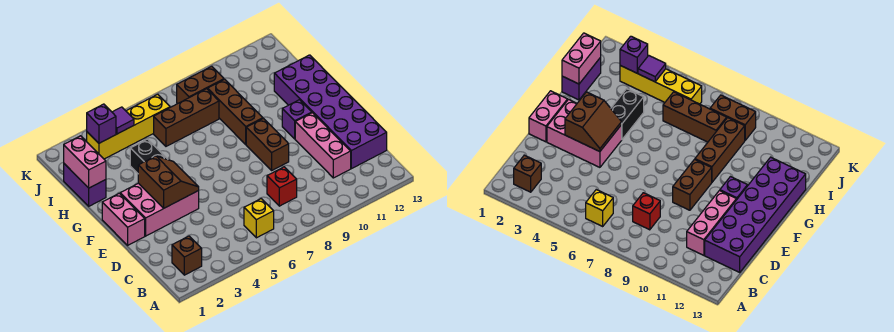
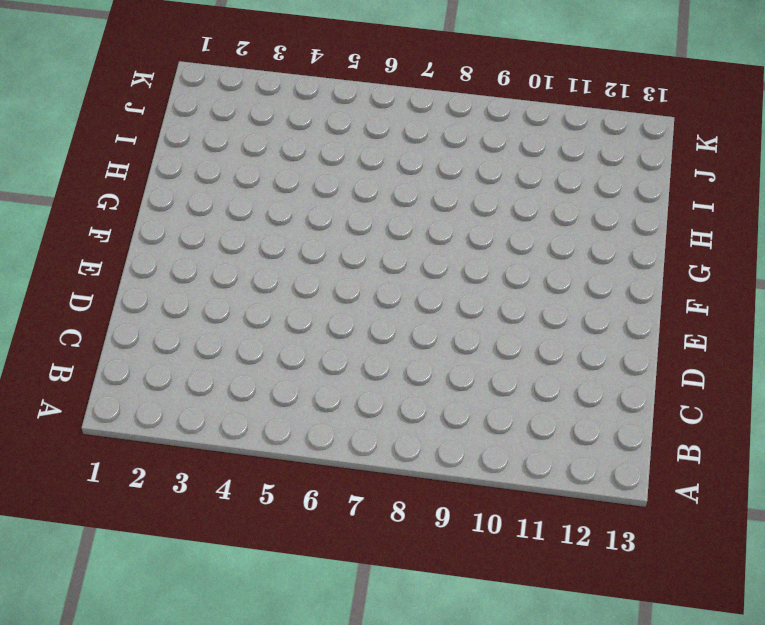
none -> brown 1x1 brick [172,236,202,275]
none -> yellow 1x1 brick [244,199,274,238]
none -> red 1x1 brick [267,167,297,206]

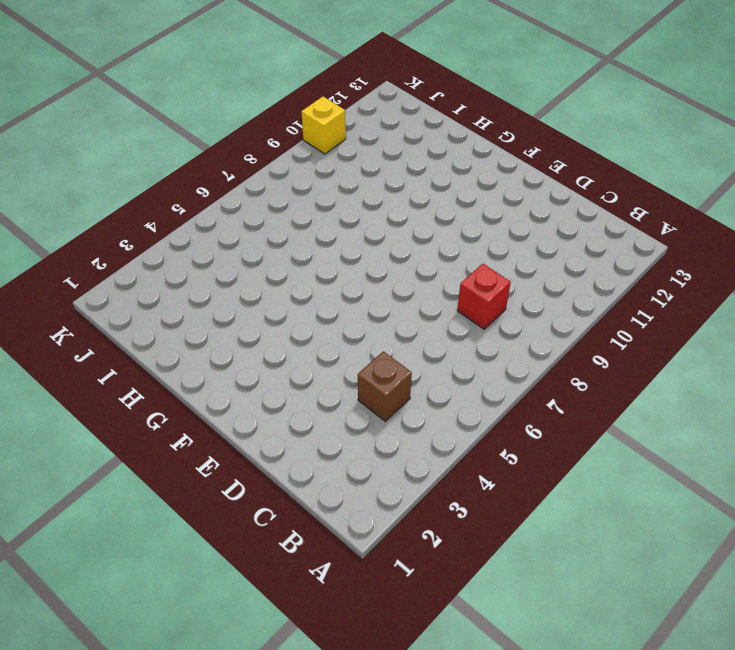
brown 1x1 brick [358,351,412,421] -> brown 1x1 brick moved to [172,236,202,275]
yellow 1x1 brick [301,97,346,154] -> yellow 1x1 brick moved to [244,199,274,238]
none -> pink 1x3 brick [295,113,351,178]
none -> purple 2x6 brick [274,55,387,169]
none -> pink 1x2 brick [102,193,145,245]

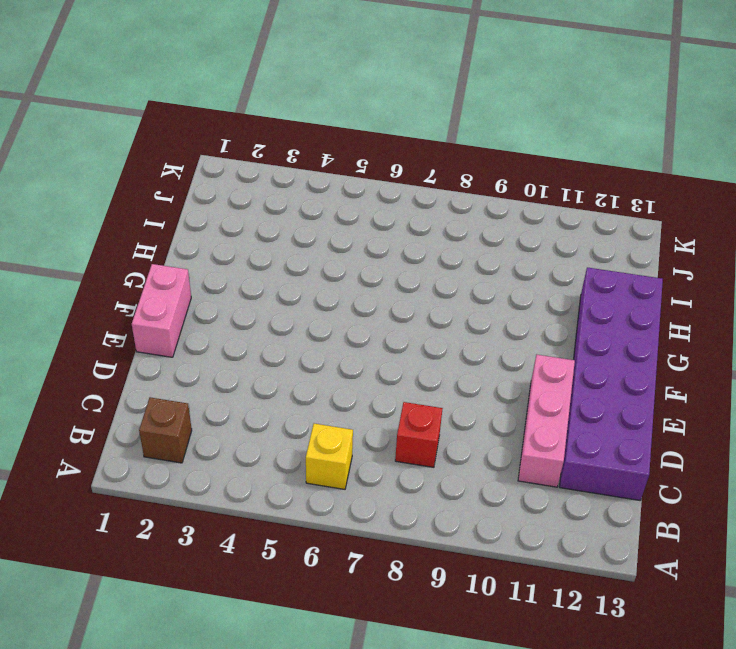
none -> pink 2x3 brick [120,183,199,236]
none -> brown 1x2 brick [246,118,289,170]
none -> purple 1x1 brick [282,100,312,139]

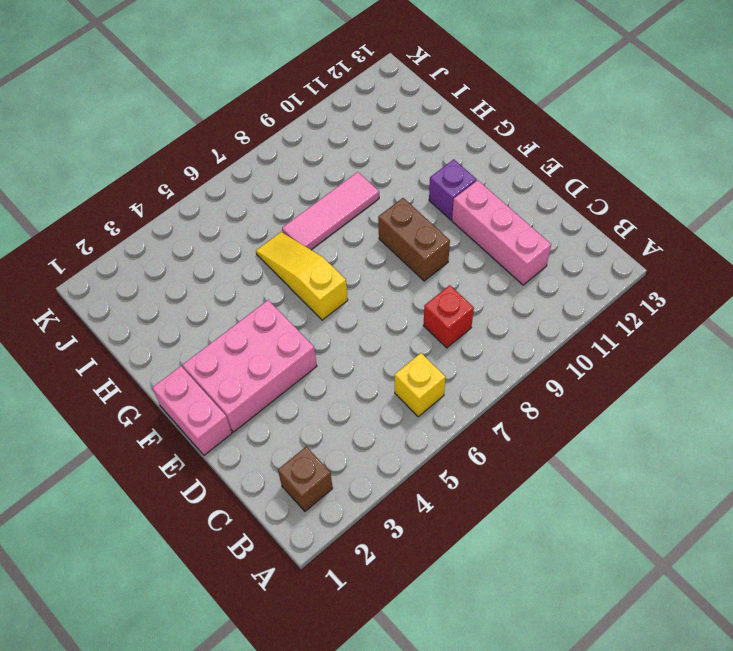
yellow 1x3 slope [256,232,348,320] -> none
pink 1x3 tile [282,172,379,250] -> brown 1x3 brick [208,79,263,144]
none -> purple 2x6 brick [274,55,387,169]
none -> black 1x2 brick [130,139,168,173]
none -> purple 1x2 brick [64,164,106,206]

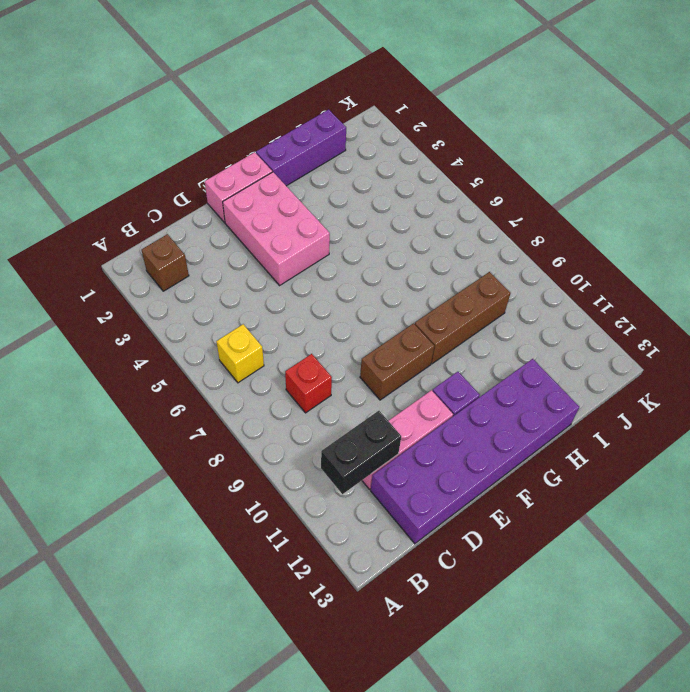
black 1x2 brick [321,411,401,494] -> black 1x2 brick moved to [130,139,168,173]
purple 1x3 brick [256,109,346,186] -> purple 1x2 brick [64,164,106,206]
none -> brown 1x3 brick [154,89,219,146]
none -> yellow 1x4 brick [87,94,170,159]
none -> brown 1x2 brick [177,66,224,104]

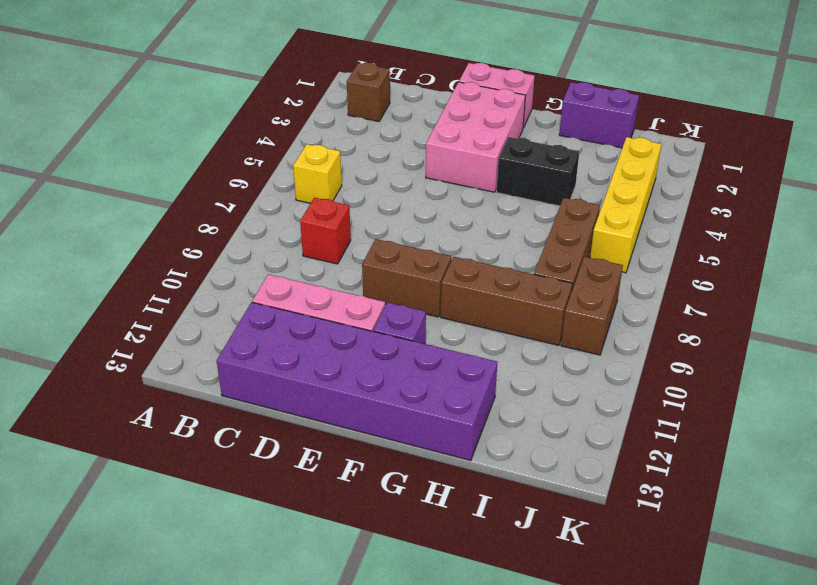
none -> brown 2x2 slope [138,156,199,208]
none -> pink 1x2 brick [64,136,106,188]
none -> purple 1x1 brick [87,104,116,143]

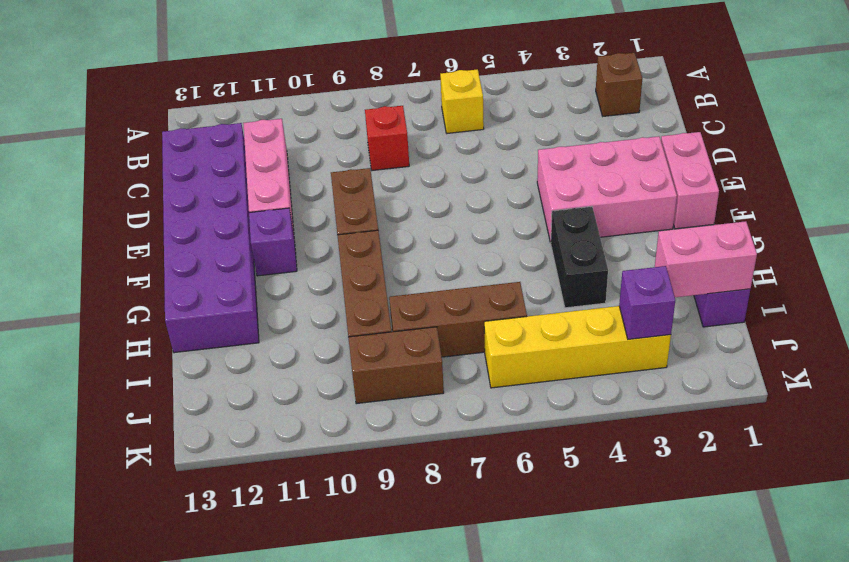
pink 1x2 brick [655,221,757,297] -> pink 1x2 brick turned to [64,136,106,188]
none -> brown 2x2 slope [138,156,199,208]
none -> purple 1x1 tile [112,107,134,134]

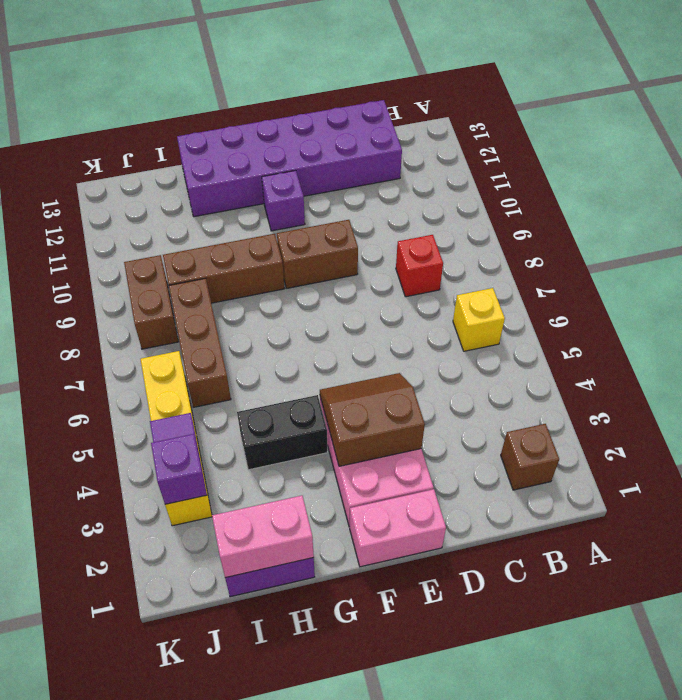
none -> pink 1x3 brick [295,113,351,178]

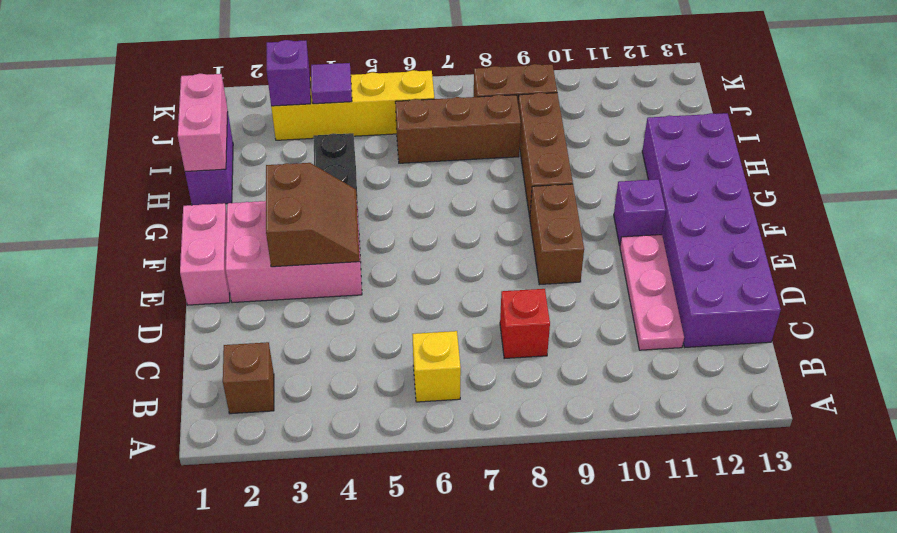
pink 1x3 plate [620,235,684,350] -> pink 1x3 brick [295,113,351,178]

